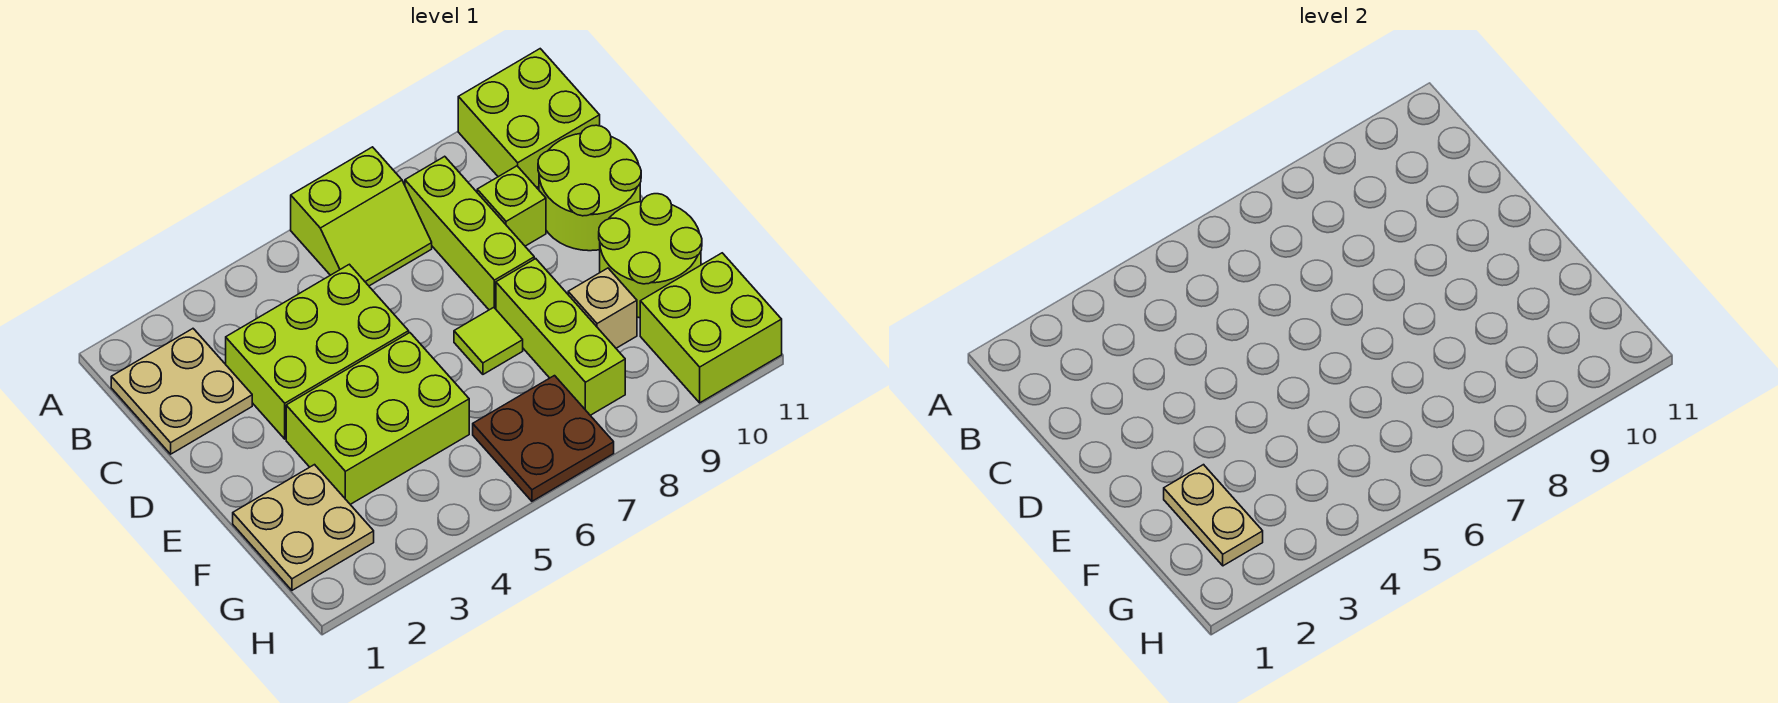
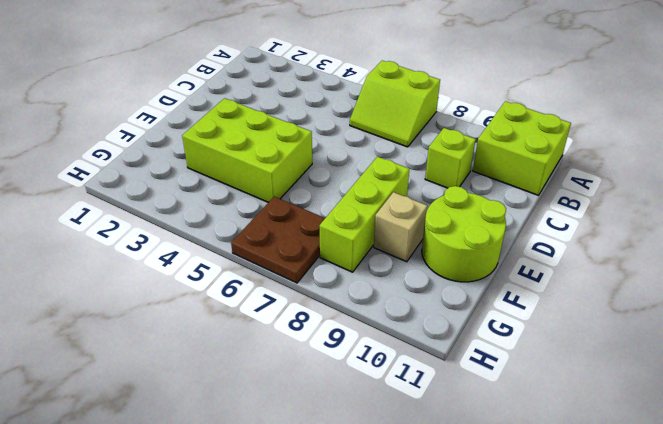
none -> tan 2x2 plate [111,329,252,454]
none -> lime 1x3 brick [405,156,534,310]
none -> lime 2x3 brick [226,264,409,439]

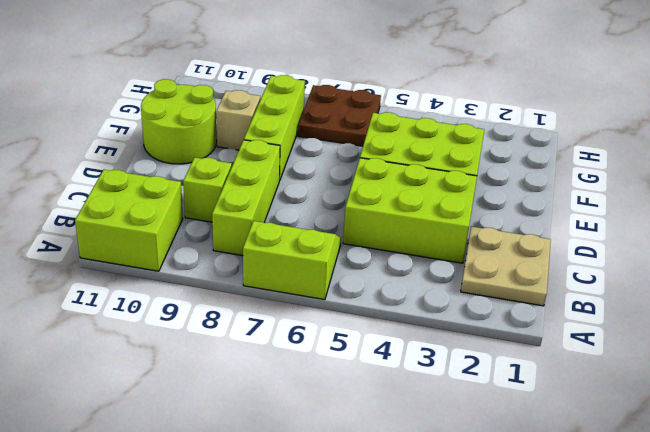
none -> lime 2x2 round brick [538,125,641,251]
none -> lime 1x1 tile [454,307,523,374]
none -> tan 2x2 plate [233,465,374,590]

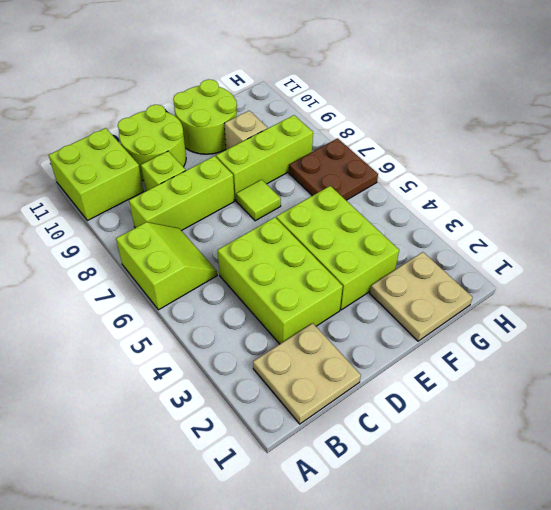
none -> lime 2x2 brick [640,253,782,403]
none -> tan 1x2 plate [1164,465,1263,566]

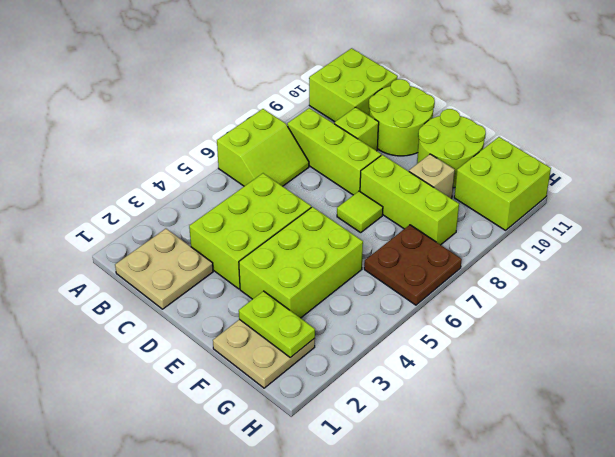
lime 1x2 plate [239,291,315,358] -> tan 1x2 plate [1164,465,1263,566]

